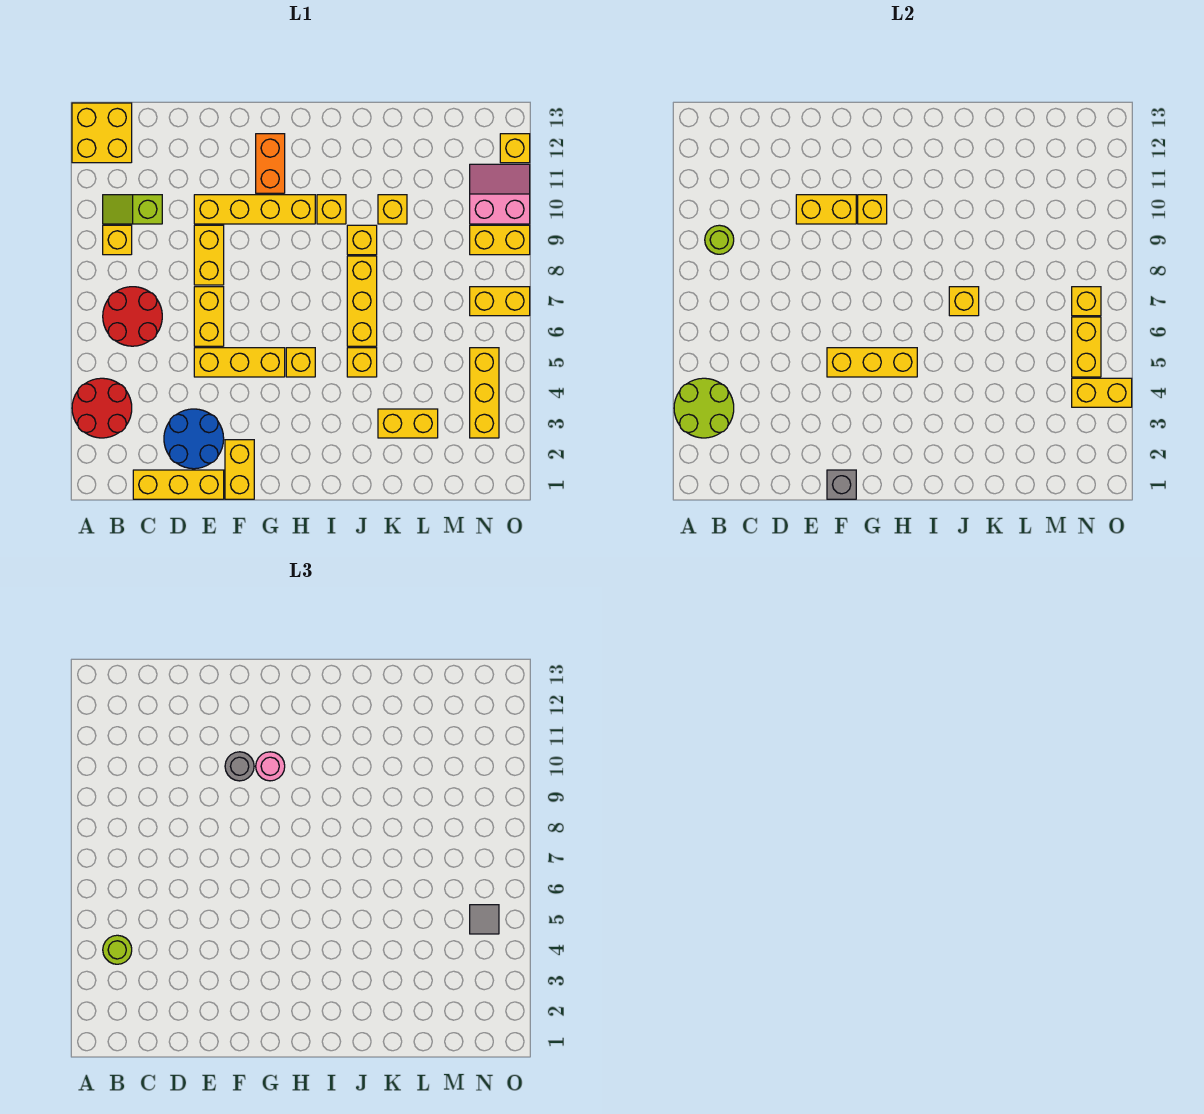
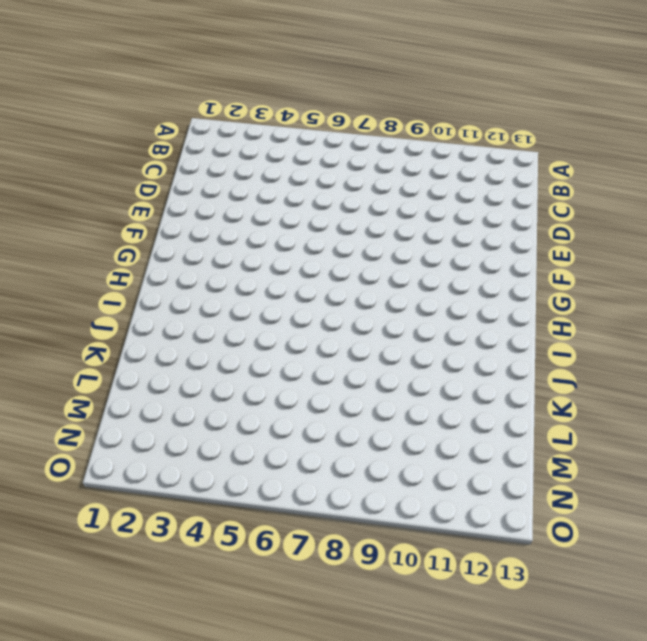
none -> red 2x2 round brick [72,378,132,438]
none -> yellow 2x2 brick [72,103,132,163]
none -> red 2x2 round brick [103,287,162,346]
none -> yellow 1x1 brick [103,225,132,255]

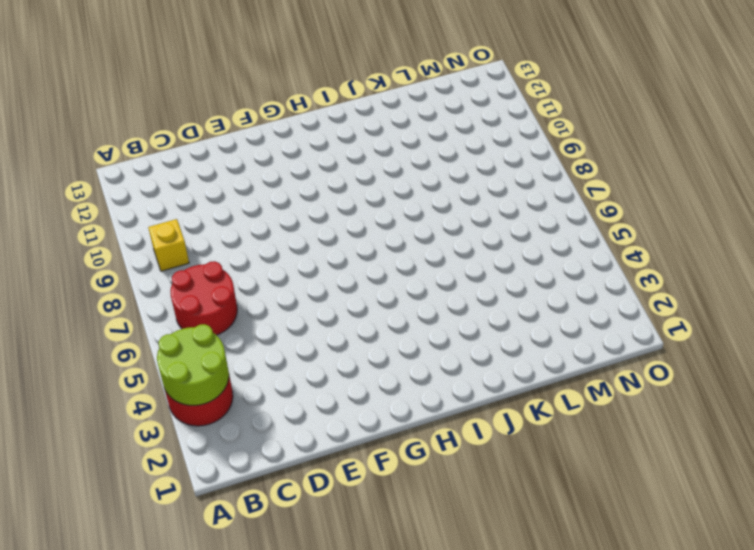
none -> yellow 2x2 brick [72,103,132,163]
none -> lime 1x2 slope [103,195,162,224]
none -> yellow 1x3 brick [133,470,224,499]
none -> blue 2x2 round brick [164,409,224,469]

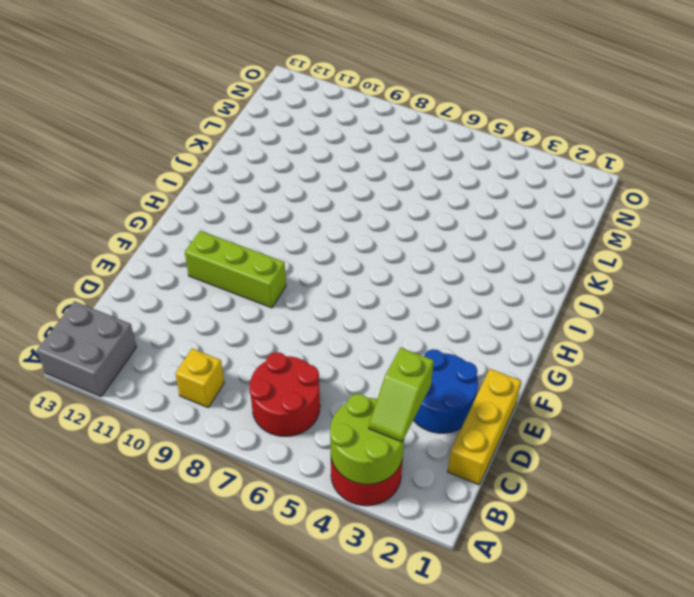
grey 2x2 brick [37,301,136,397] -> yellow 2x2 brick [72,103,132,163]
lime 1x2 slope [369,348,434,442] -> lime 1x2 slope moved to [103,195,162,224]
lime 1x3 brick [185,231,286,308] -> yellow 1x4 brick [194,195,315,224]
none -> yellow 1x3 brick [194,348,285,377]
none -> yellow 1x2 brick [194,287,224,346]
none -> yellow 1x2 brick [194,225,224,285]
none -> yellow 1x2 brick [225,440,254,499]

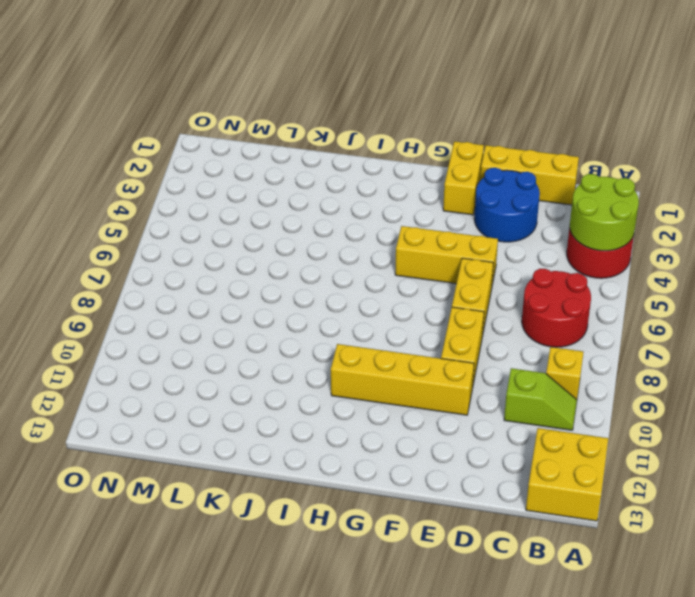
none -> orange 1x2 brick [256,134,285,193]
none -> yellow 1x1 brick [286,348,315,377]
none -> yellow 1x1 brick [317,195,346,224]
none -> yellow 1x1 brick [347,348,377,377]

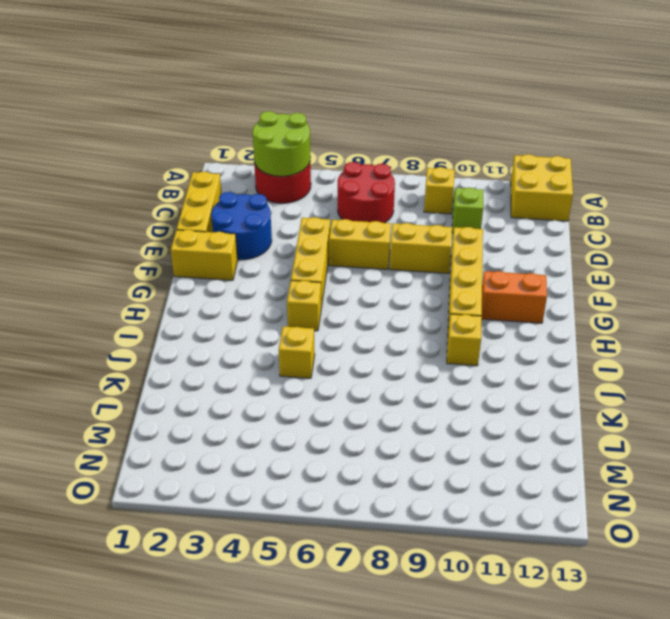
none -> yellow 1x3 brick [347,256,377,346]
none -> yellow 1x1 brick [347,225,377,255]
none -> yellow 1x2 brick [378,409,438,438]
none -> yellow 1x1 brick [378,195,407,224]

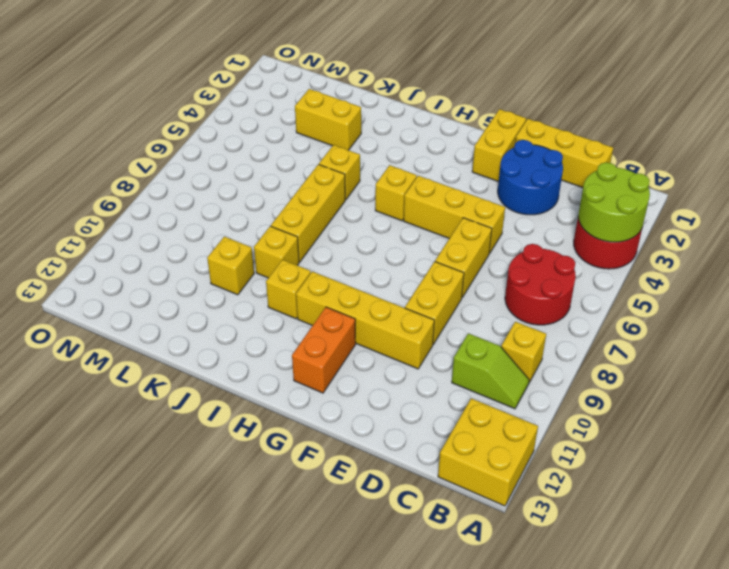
none -> yellow 1x3 brick [470,348,499,438]
none -> yellow 1x2 brick [470,287,530,316]
none -> yellow 1x2 brick [470,225,530,255]
none -> pink 2x2 slope [470,164,530,224]

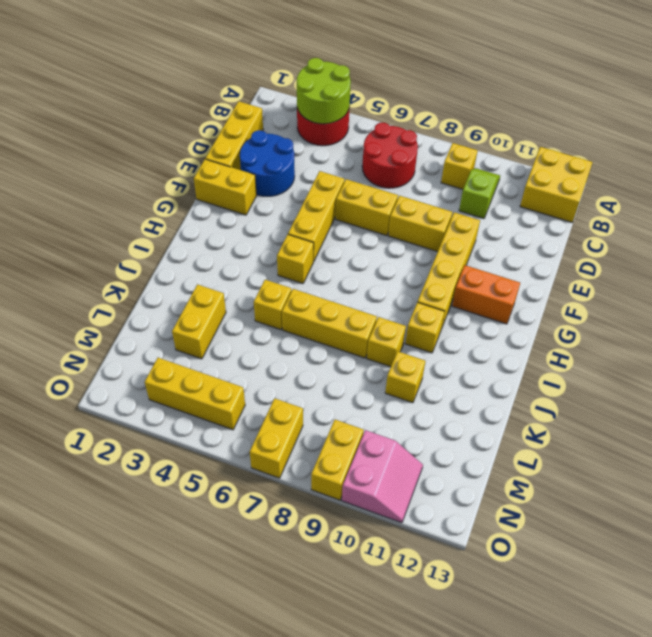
none -> yellow 1x1 brick [500,134,530,163]
none -> lime 1x1 round brick [705,225,734,254]
none -> yellow 1x2 brick [796,195,856,224]
none -> grey 1x1 brick [827,470,856,499]

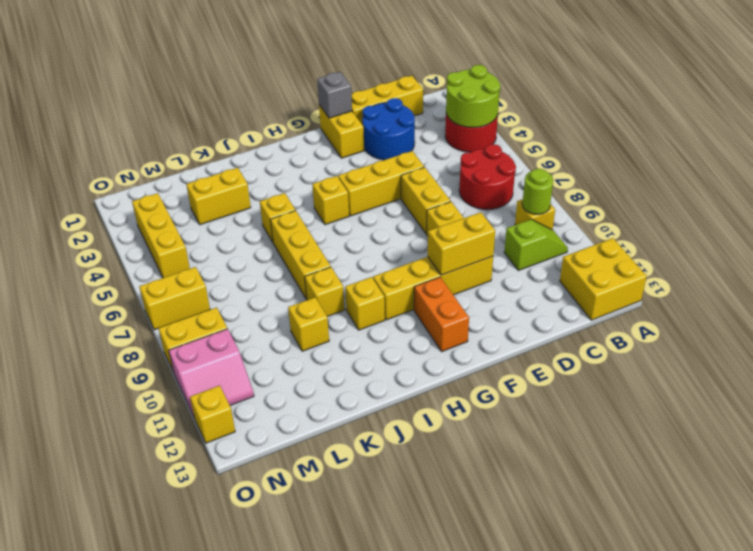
none -> yellow 1x3 brick [827,348,917,377]
none -> yellow 1x1 brick [858,195,887,224]
none -> yellow 1x1 brick [949,287,979,316]
none -> yellow 1x2 brick [1072,378,1132,407]

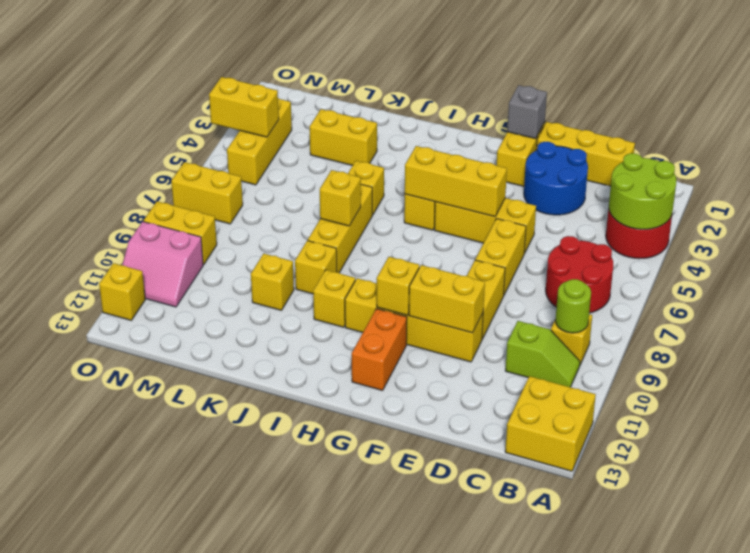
none -> yellow 1x2 brick [1072,317,1101,377]
none -> yellow 1x1 brick [1072,287,1101,316]
none -> lime 1x1 round brick [103,935,132,964]
none -> grey 1x1 round brick [225,752,254,781]

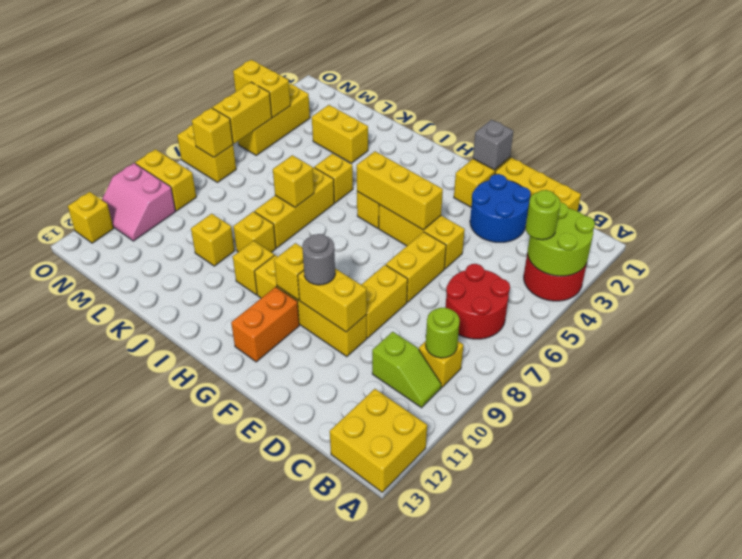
none -> pink 1x1 round brick [256,752,285,781]
none -> grey 1x1 tile [470,905,499,934]

